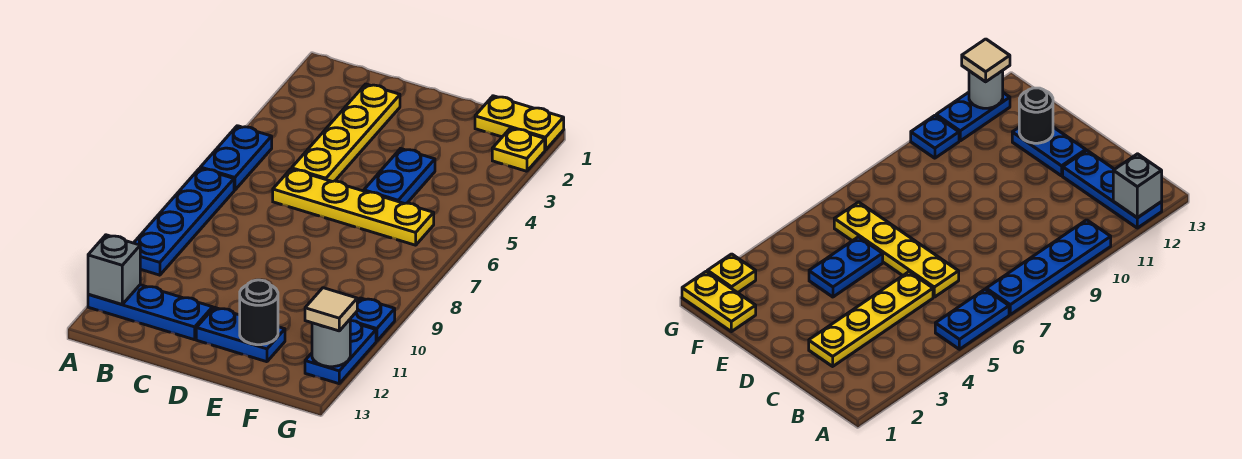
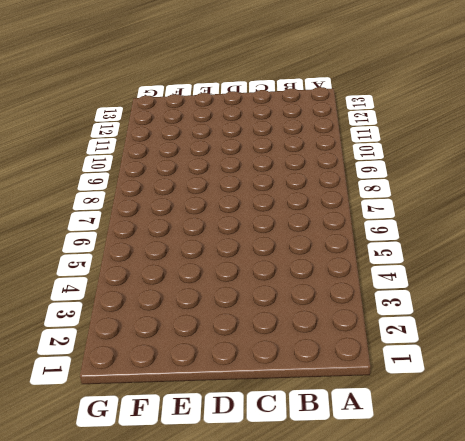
none -> blue 1x2 plate [200,126,272,190]
none -> blue 1x4 plate [134,168,234,275]
none -> blue 1x3 plate [88,285,213,340]

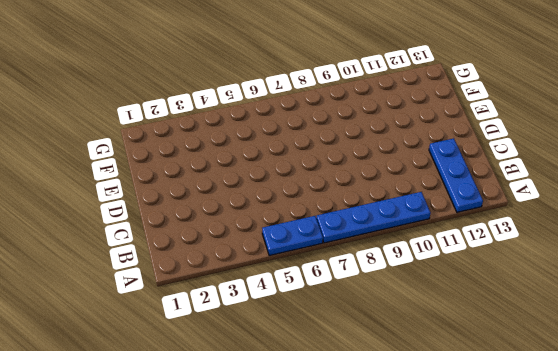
none -> yellow 1x4 plate [292,84,400,181]
none -> yellow 1x4 plate [273,169,434,245]
none -> blue 1x2 plate [196,307,285,362]

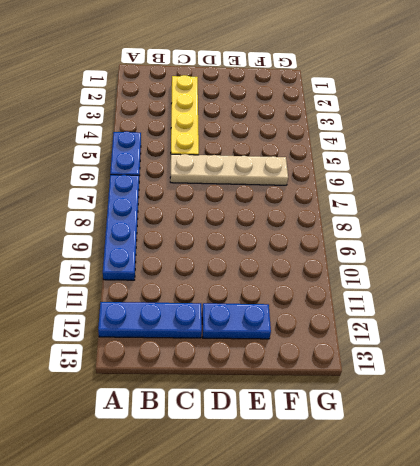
tan 1x4 plate [170,154,288,185] -> yellow 1x4 plate [273,169,434,245]
none -> blue 1x2 plate [364,149,435,204]
none -> yellow 1x2 plate [475,96,564,150]
none -> yellow 1x1 plate [492,128,545,171]

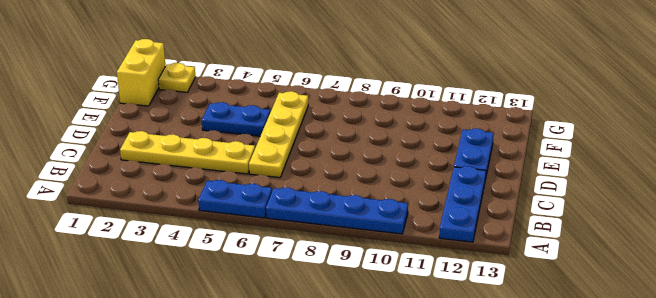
yellow 1x2 brick [117,39,165,106] -> yellow 1x2 plate [475,96,564,150]
none -> blue 1x1 plate [350,298,395,341]
none -> blue 1x2 plate [305,320,376,384]
none -> grey 1x1 brick [88,235,140,304]

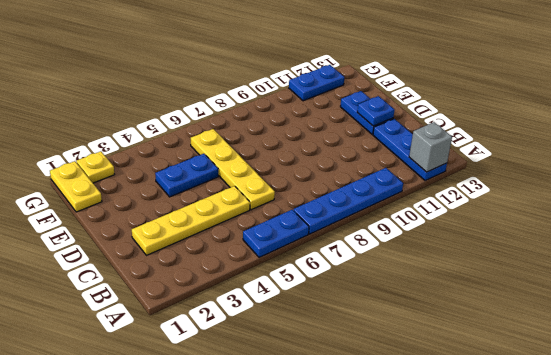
blue 1x1 plate [357,96,394,126] -> blue 1x1 plate moved to [350,298,395,341]
none -> black 1x1 round brick [240,280,278,345]
none -> grey 1x1 round brick [312,320,350,367]
none -> tan 1x1 tile [305,288,357,331]

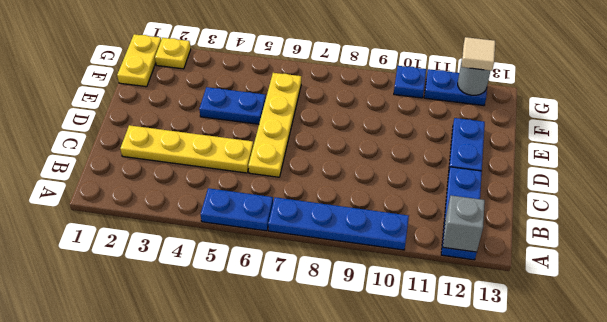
none -> black 1x1 round brick [240,280,278,345]

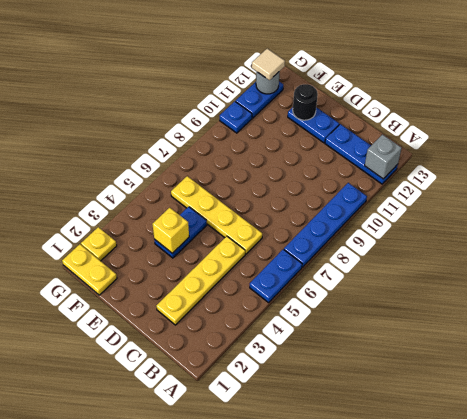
yellow 1x1 brick [152,208,189,253] -> none

